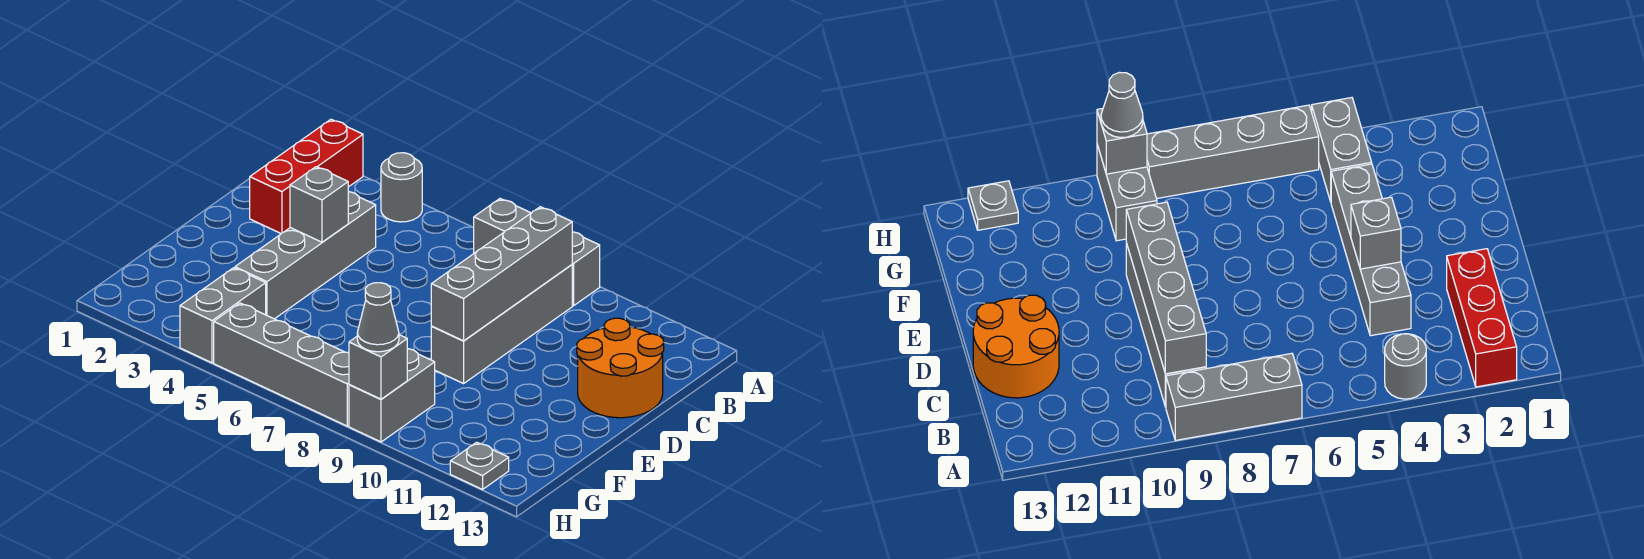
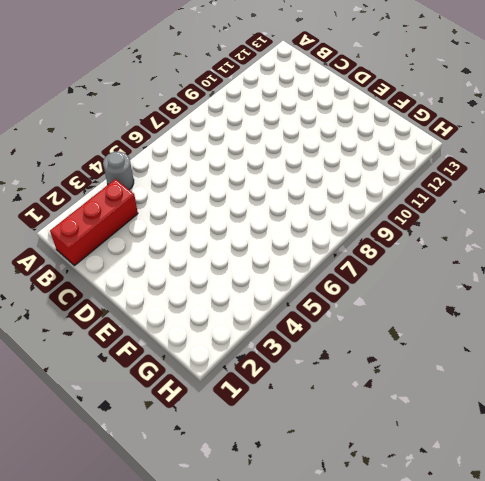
red 1x3 brick [50,179,138,265] -> red 1x3 brick turned to [250,119,363,233]
none -> grey 1x3 brick [473,199,600,306]
none -> grey 1x4 brick [431,265,572,384]
none -> grey 1x4 brick [235,192,376,319]

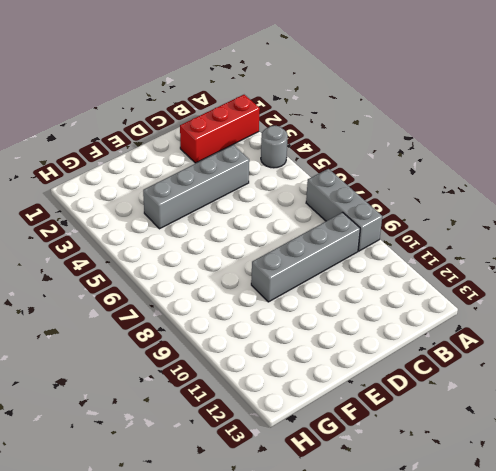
none -> orange 2x2 round brick [577,318,664,418]
none -> grey 1x2 brick [180,268,266,363]
none -> grey 1x2 brick [349,349,435,442]

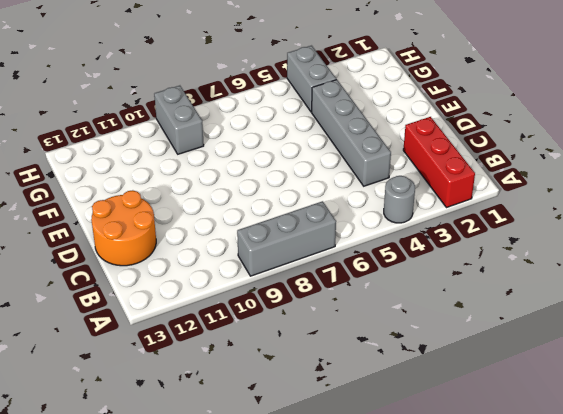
none -> grey 1x4 brick [431,265,572,384]
none -> grey 1x4 brick [214,303,349,426]
none -> grey 1x1 plate [450,442,509,489]

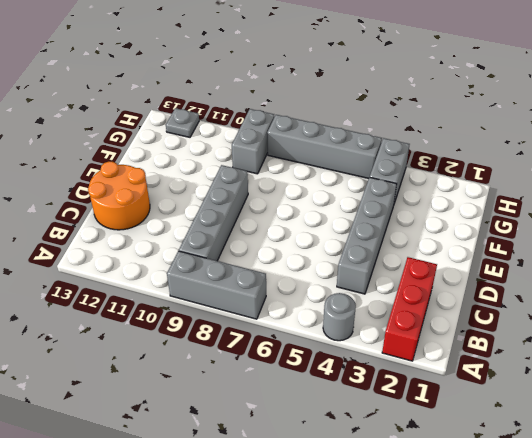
none -> grey 1x4 brick [431,207,572,341]
none -> grey 1x1 brick [290,167,348,242]
none -> grey 1x1 brick [349,335,407,399]

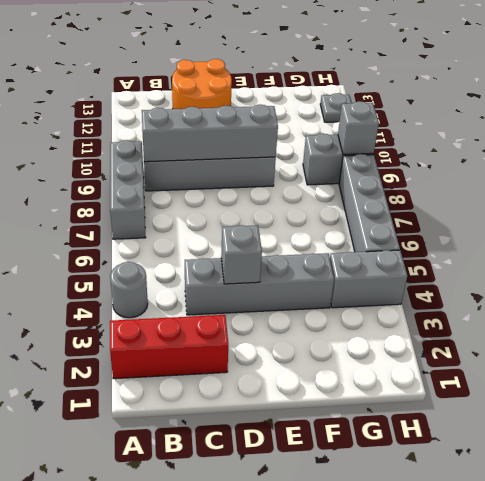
none -> grey 1x1 cone [357,283,399,352]

